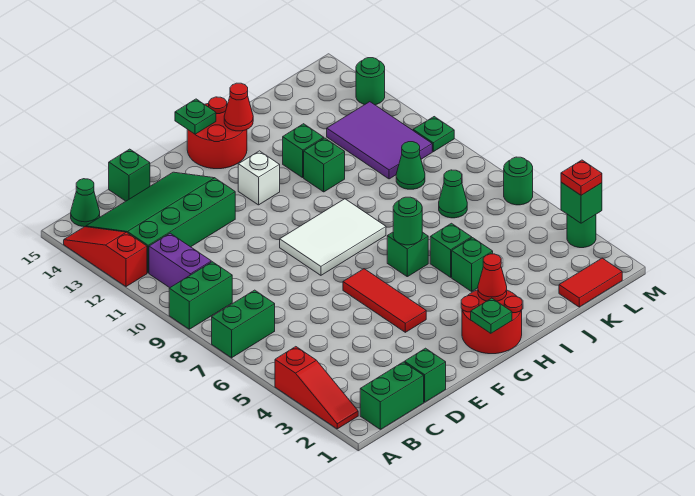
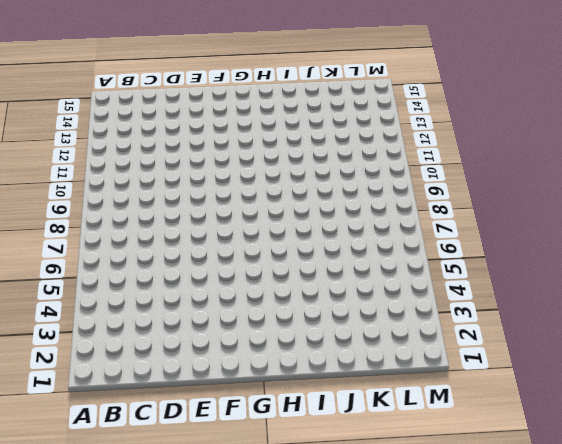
none -> red 1x3 slope [275,347,358,429]
none -> green 1x2 brick [212,290,275,358]
none -> green 1x2 brick [169,262,232,329]
none -> red 1x3 slope [64,227,147,287]

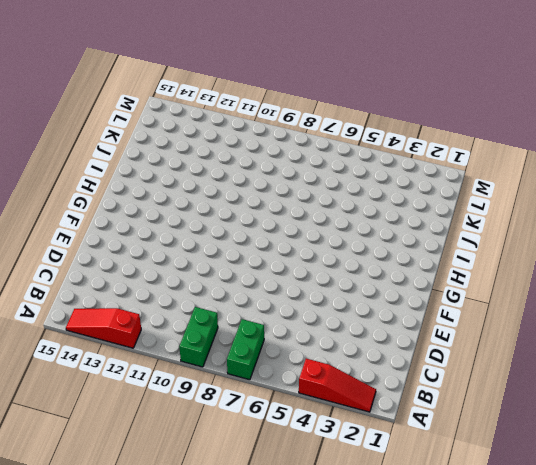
none -> green 1x2 brick [360,362,424,429]
none -> purple 1x2 brick [149,233,211,288]
none -> green 3x4 slope [86,172,235,273]
none -> green 1x1 cone [71,179,100,227]

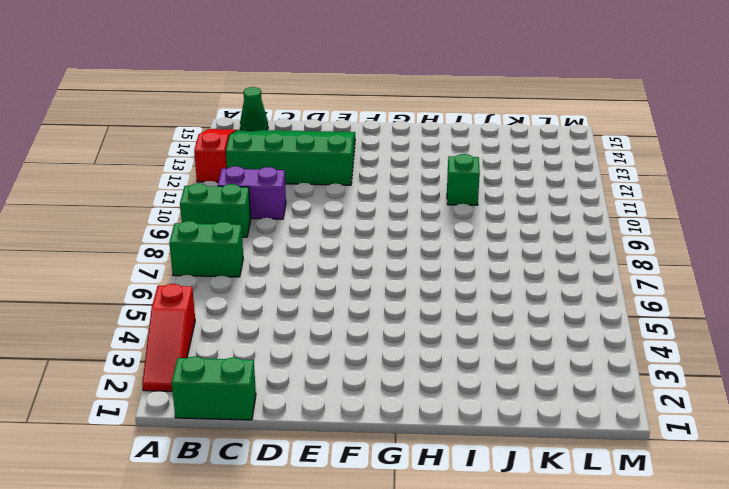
purple 1x2 brick [218,166,286,219] -> purple 1x2 brick turned to [149,233,211,288]
none -> green 1x1 brick [405,348,446,402]
none -> green 1x1 brick [109,149,150,201]
none -> red 1x3 tile [343,269,426,332]
none -> white 2x3 tile [280,199,386,275]

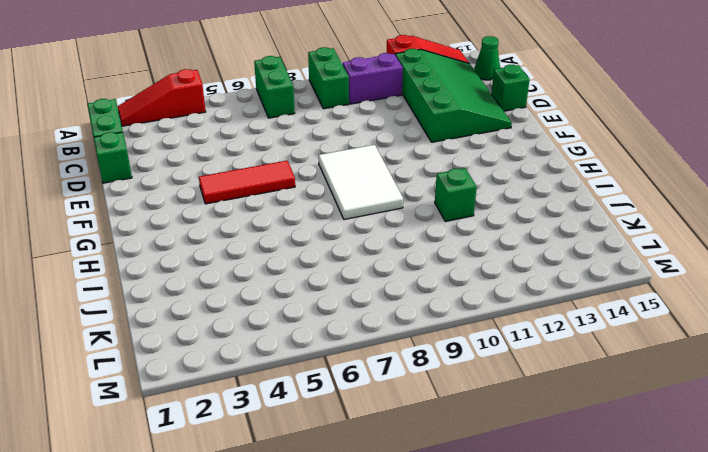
none -> red 2x2 round brick [461,290,522,354]
none -> white 1x1 brick [238,151,280,205]
none -> red 2x2 round brick [187,97,247,169]
none -> green 1x1 brick [387,232,428,277]

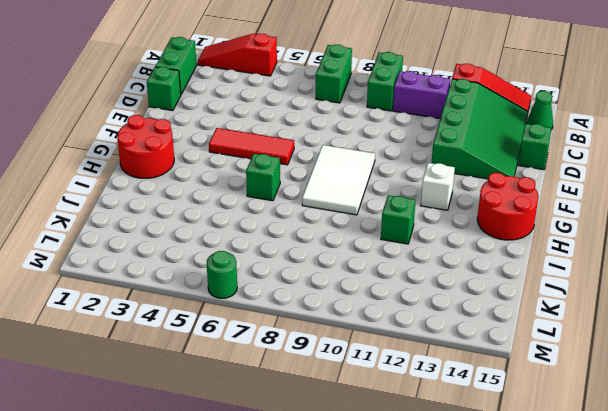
none -> green 1x1 brick [452,238,493,291]
none -> green 1x1 brick [430,223,472,277]
none -> green 1x1 brick [283,124,324,178]
none -> red 1x2 tile [559,258,622,307]

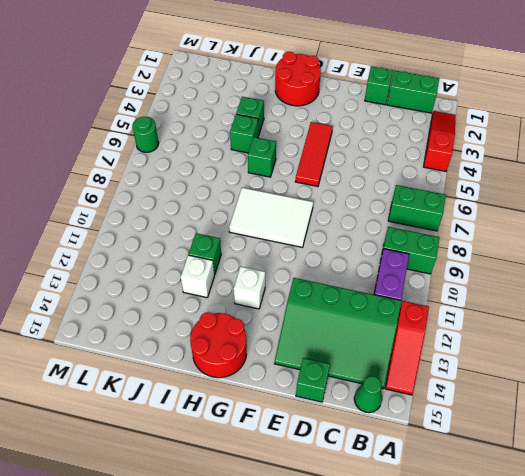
white 1x1 brick [181,255,214,298] -> green 1x1 brick [283,124,324,178]
none -> red 1x2 tile [559,258,622,307]
none -> green 1x1 cone [439,170,467,218]
none -> green 1x1 cone [396,142,425,189]
none -> purple 2x3 tile [327,102,432,179]

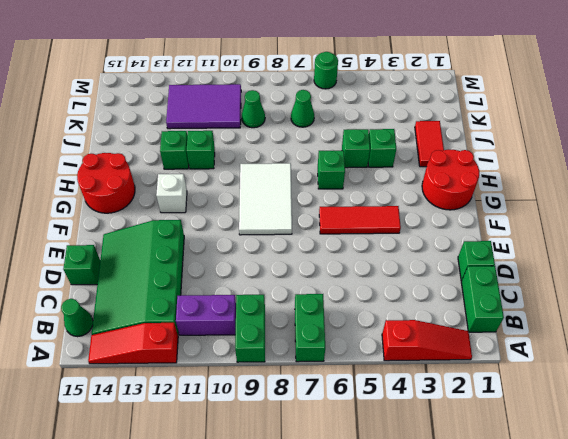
red 1x2 tile [415,121,444,167] -> red 1x2 tile moved to [559,258,622,307]
none -> green 1x1 round brick [567,214,596,248]
none -> green 1x1 plate [413,117,454,152]
none -> green 1x1 round brick [356,58,385,105]
none -> green 1x1 plate [471,298,512,333]

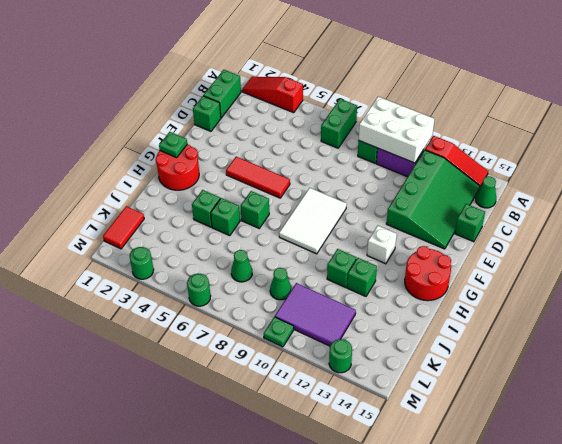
white 2x3 brick [359,97,435,163] -> none
none -> green 1x1 plate [175,99,216,134]
none -> red 1x1 cone [478,254,507,301]
none -> green 1x1 round brick [393,197,422,245]
none -> red 1x1 cone [224,83,253,131]

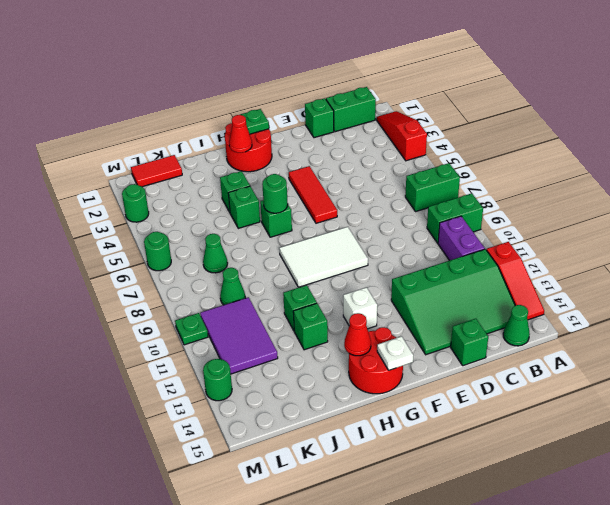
white 1x1 plate [377,336,413,370] -> green 1x1 plate [175,99,216,134]
none -> green 1x1 brick [561,182,602,223]
none -> red 1x1 plate [561,160,602,195]

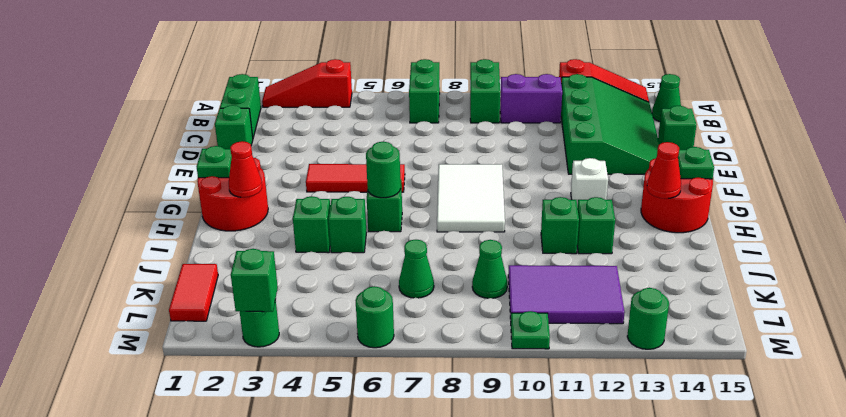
none -> red 1x1 plate [561,160,602,195]

